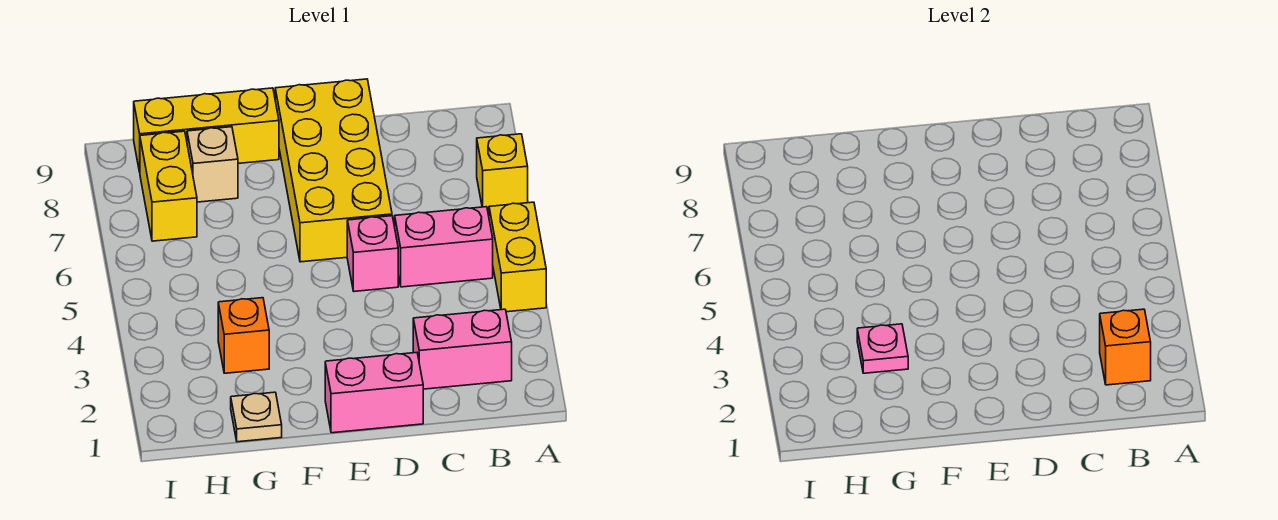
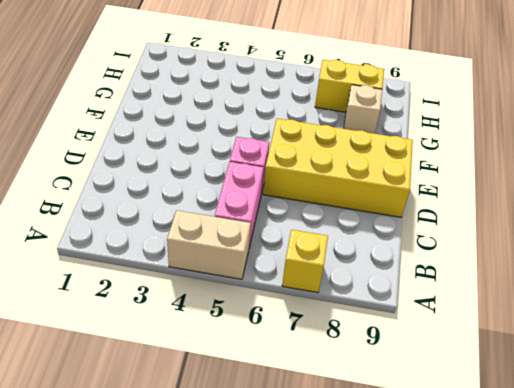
tan 1x2 brick [167,210,251,279] -> yellow 1x2 brick [489,202,546,312]
none -> pink 1x2 brick [413,309,512,389]
none -> pink 1x2 brick [325,353,423,433]
none -> yellow 1x3 brick [134,88,279,172]

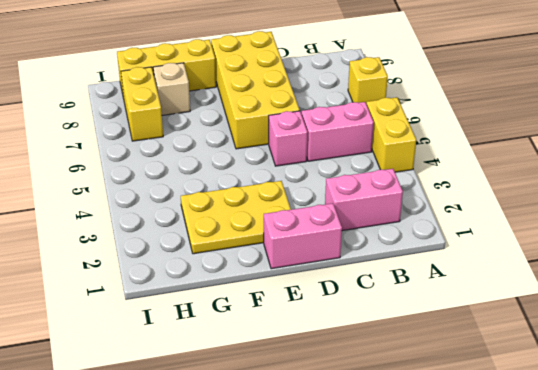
yellow 2x3 plate [181,181,291,254] -> orange 1x1 brick [218,298,269,373]
none -> tan 1x1 plate [231,392,282,442]
none -> orange 1x1 brick [1100,309,1151,385]
none -> pink 1x1 plate [857,324,908,373]

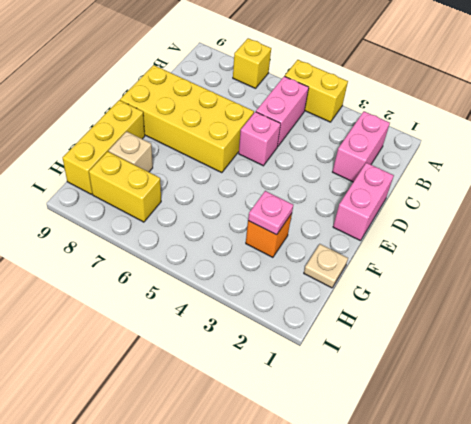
none -> orange 1x1 brick [1100,309,1151,385]

